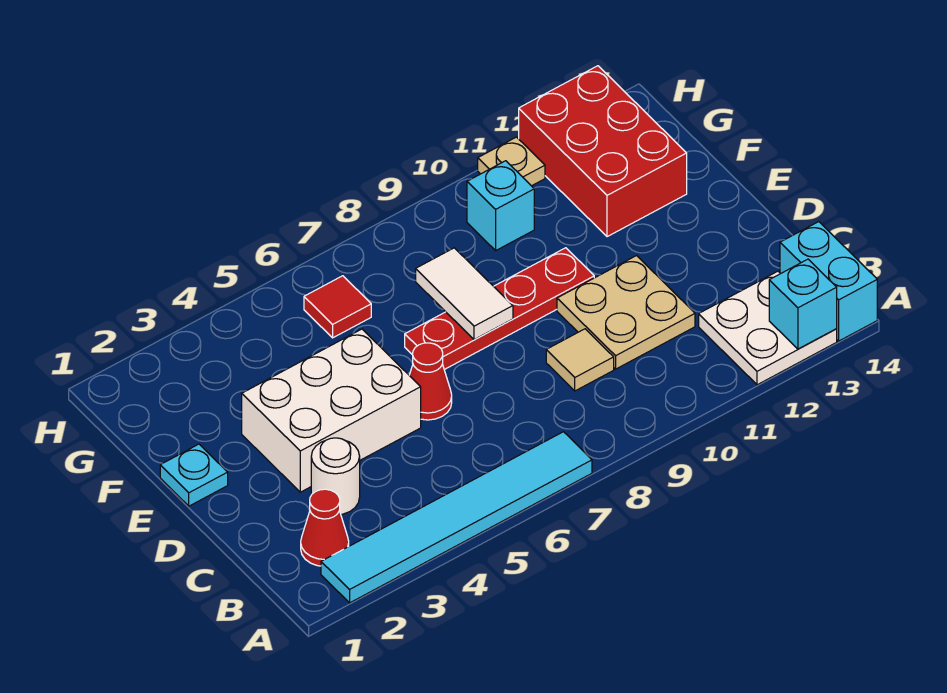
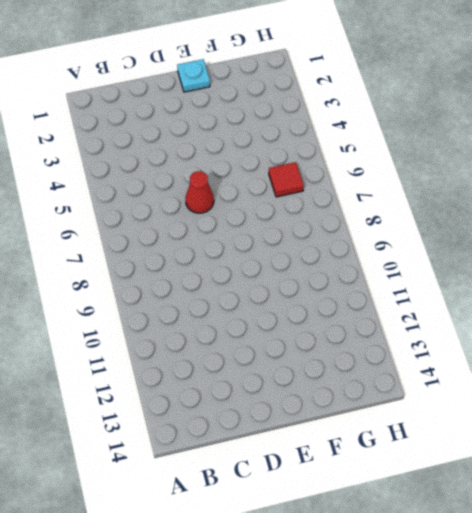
none -> cyan 1x6 tile [321,432,592,603]
none -> white 2x2 plate [699,271,837,385]
none -> cyan 1x2 brick [780,222,877,341]

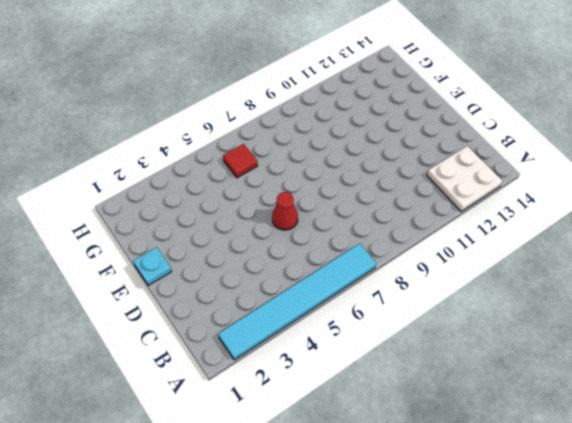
none -> cyan 1x2 brick [780,222,877,341]
none -> red 1x1 cone [301,489,349,566]
none -> white 1x1 round brick [311,438,360,514]

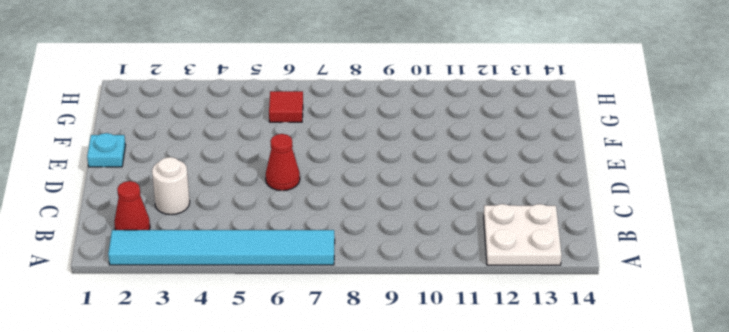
none -> cyan 1x2 brick [780,222,877,341]
none -> tan 1x1 tile [546,329,614,391]
none -> tan 2x2 plate [557,256,695,369]

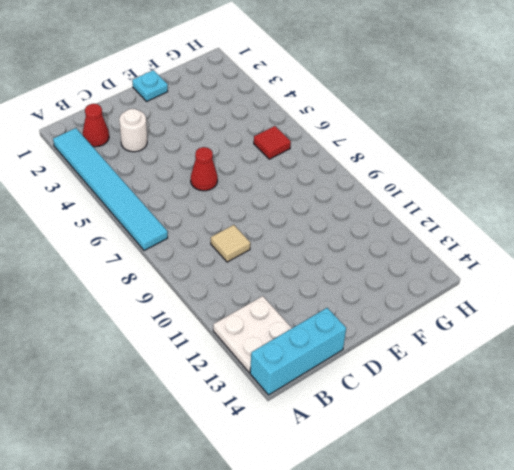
cyan 1x3 brick [250,308,346,395] -> cyan 1x2 brick [780,222,877,341]
none -> tan 2x2 plate [557,256,695,369]
none -> white 2x3 brick [242,329,421,492]
none -> red 1x4 plate [405,248,594,370]

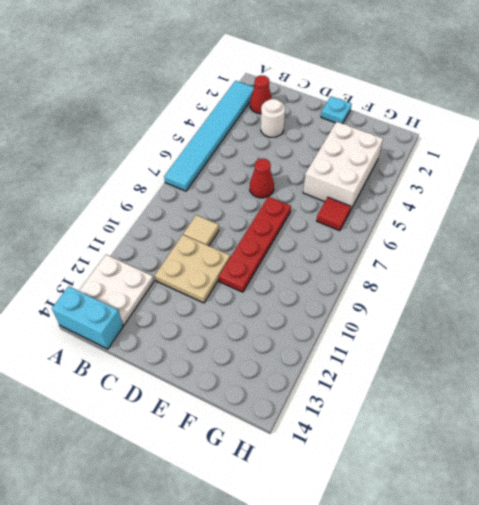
white 2x3 brick [303,122,383,211] -> white 2x3 brick moved to [242,329,421,492]
none -> red 2x3 brick [519,66,687,237]
none -> cyan 1x1 brick [467,161,534,250]
none -> tan 1x1 plate [478,137,545,186]

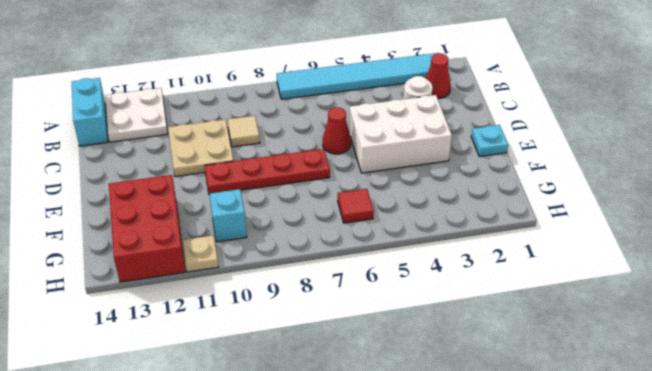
none -> cyan 1x1 brick [769,259,837,349]
none -> white 1x2 tile [416,248,513,340]

